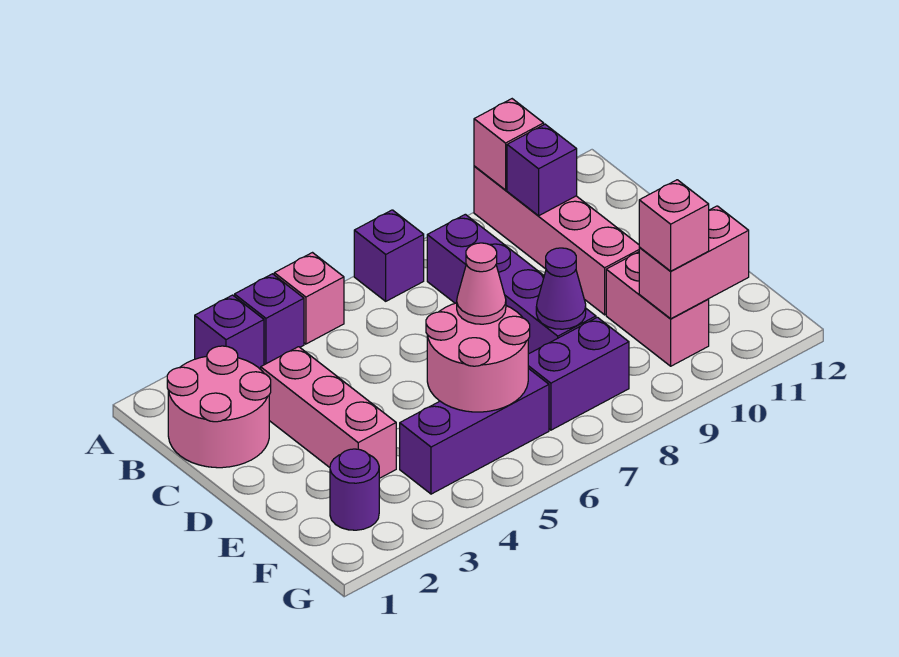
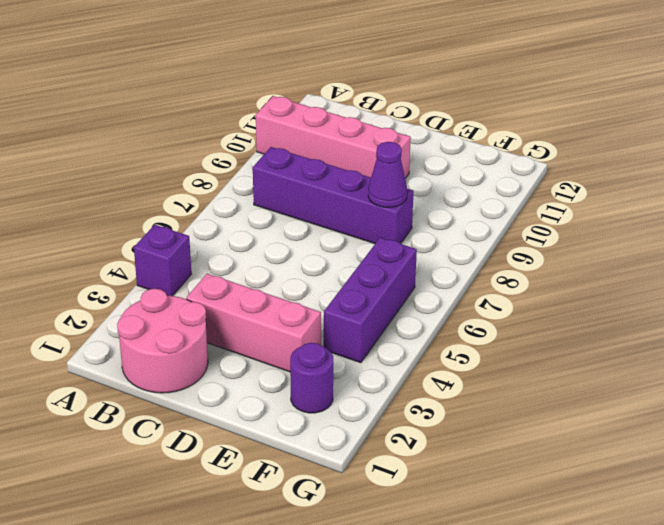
none -> purple 1x1 brick [195,295,264,369]
none -> pink 1x1 brick [274,253,344,344]
none -> purple 1x1 brick [354,210,424,301]

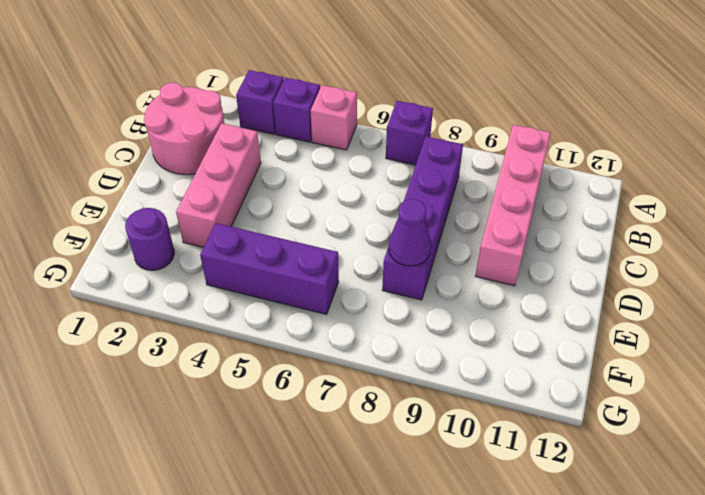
none -> pink 1x2 brick [606,252,709,366]
none -> purple 1x2 brick [528,317,629,430]
none -> pink 1x1 brick [474,99,544,190]

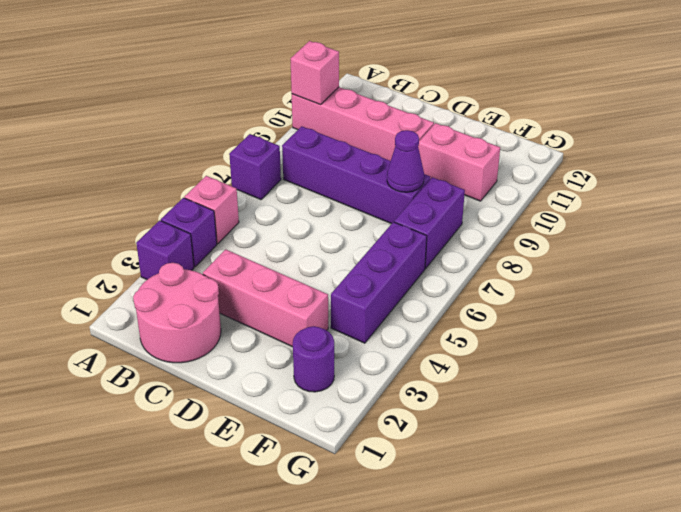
none -> purple 1x1 brick [507,124,577,216]
none -> pink 2x2 round brick [426,303,530,412]
none -> pink 1x2 brick [639,206,749,319]

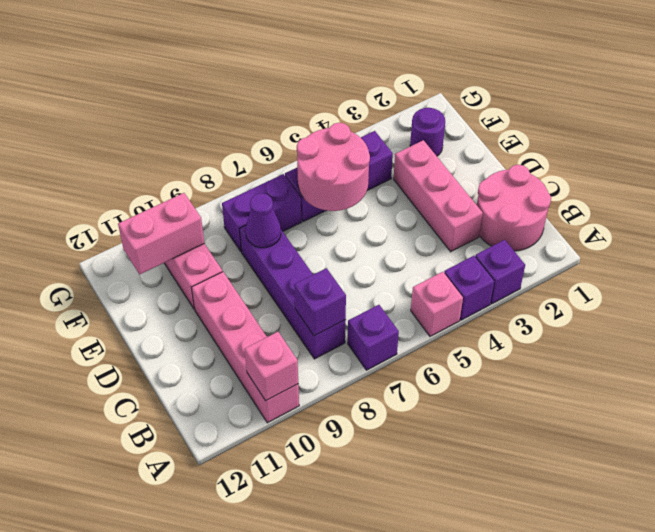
purple 1x1 brick [294,268,346,336] -> purple 1x1 brick moved to [507,124,577,216]
none -> pink 1x1 cone [457,243,506,324]
none -> pink 1x1 brick [639,180,709,271]

